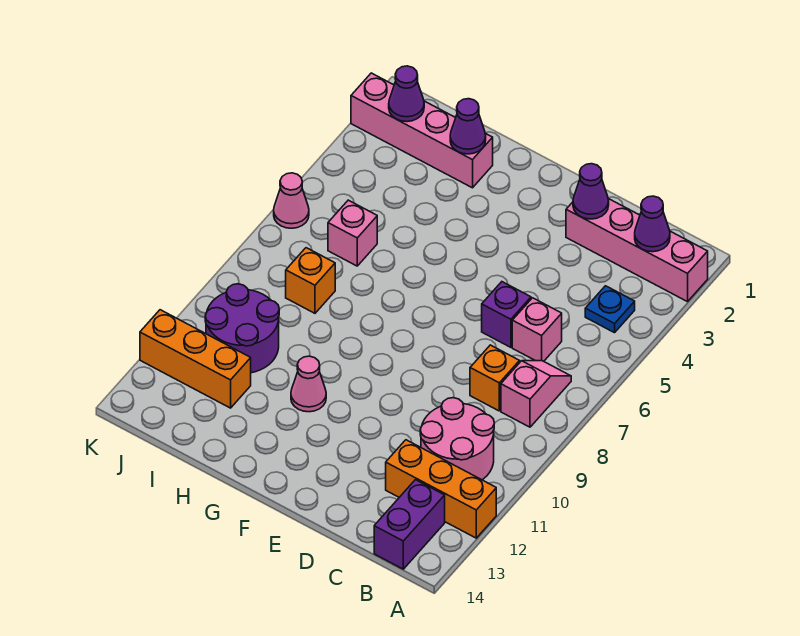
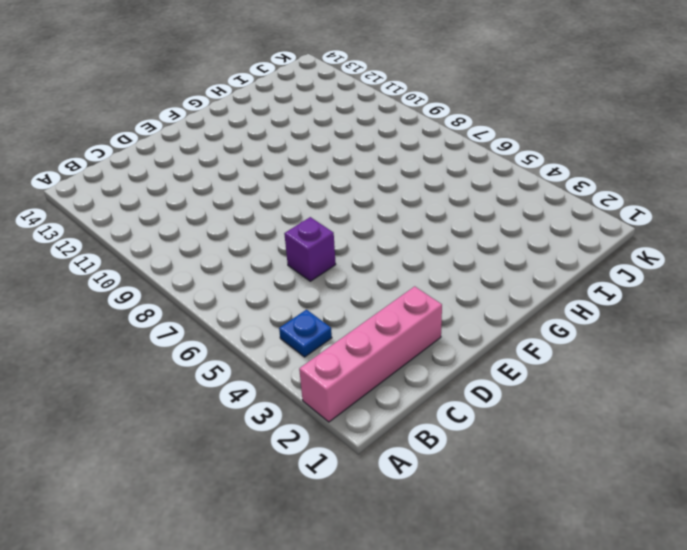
none -> orange 1x3 brick [386,440,496,538]
none -> pink 1x2 slope [501,361,571,427]
none -> pink 2x2 round brick [420,398,494,480]

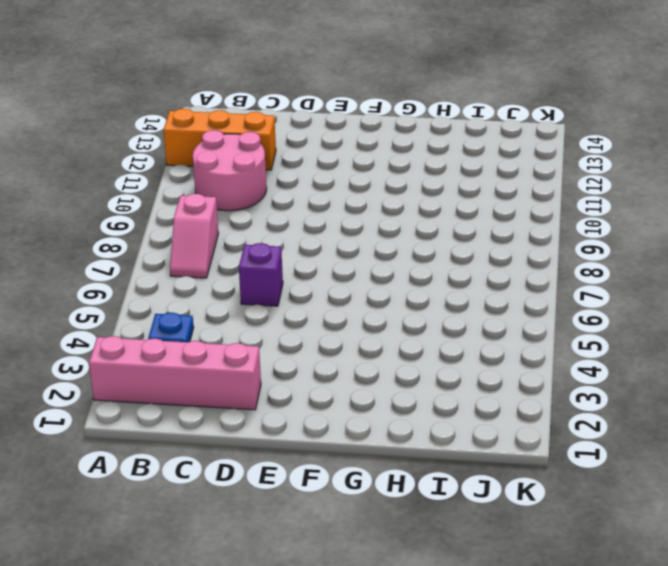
none -> purple 1x2 brick [374,480,445,569]
none -> pink 1x1 brick [512,298,562,361]
none -> orange 1x1 brick [470,345,520,411]

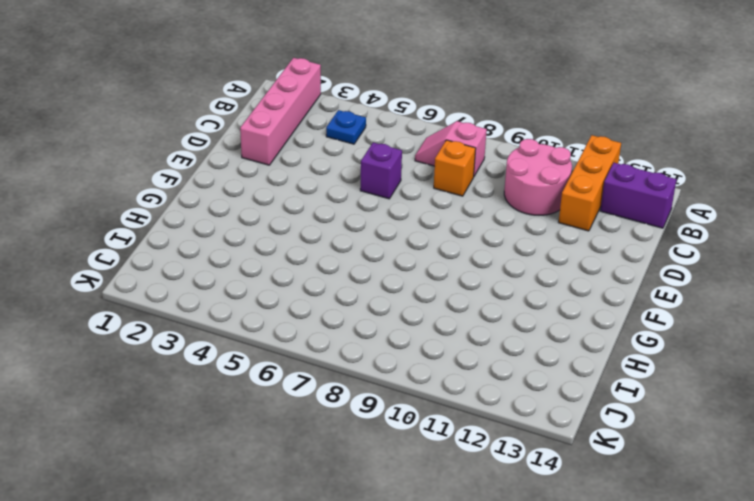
none -> pink 1x1 brick [512,298,562,361]
none -> pink 1x1 cone [291,356,326,412]
none -> pink 1x4 brick [351,73,493,188]

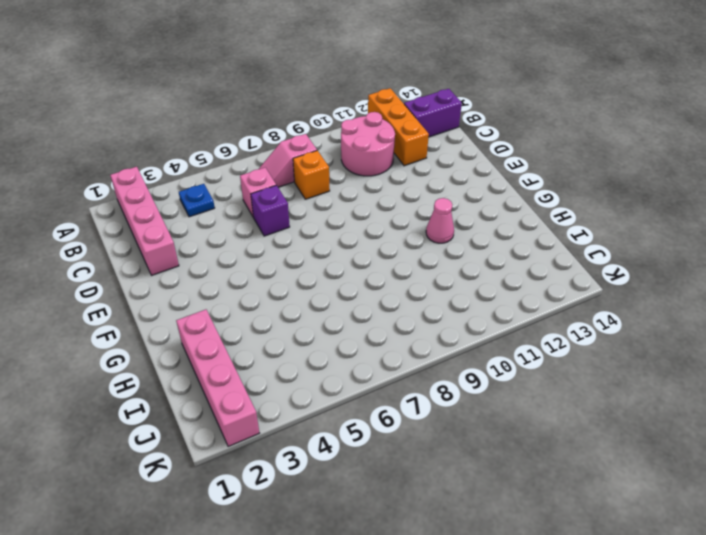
none -> pink 1x1 brick [328,200,377,266]
none -> orange 1x1 brick [286,248,335,313]
none -> purple 2x2 round brick [205,284,279,373]

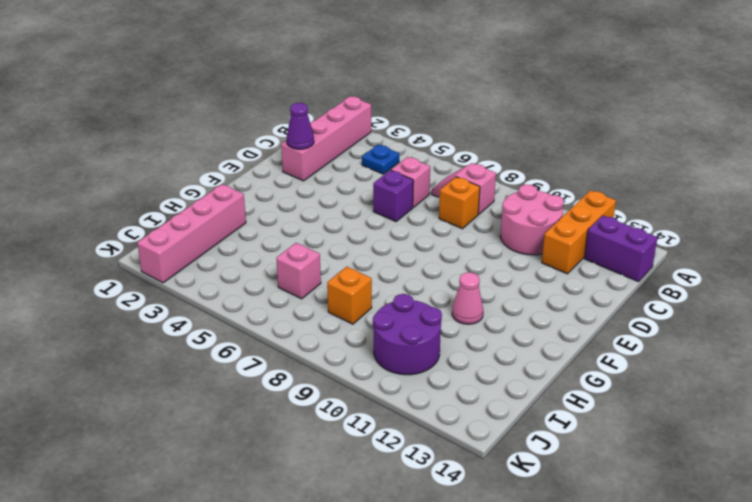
none -> orange 1x3 brick [140,310,251,408]
none -> pink 1x1 cone [274,173,309,228]
none -> purple 1x1 cone [635,196,670,252]

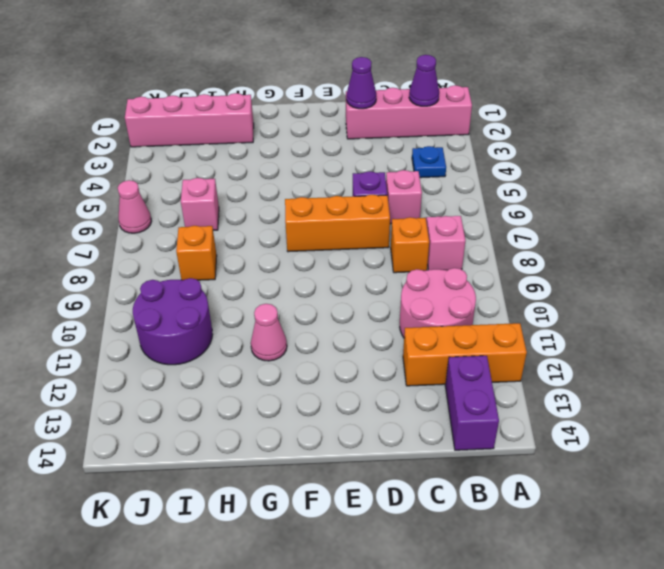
orange 1x3 brick [285,195,390,252] -> orange 1x3 brick moved to [140,310,251,408]
none -> purple 1x1 cone [450,99,486,154]
none -> purple 1x1 cone [389,66,424,122]

